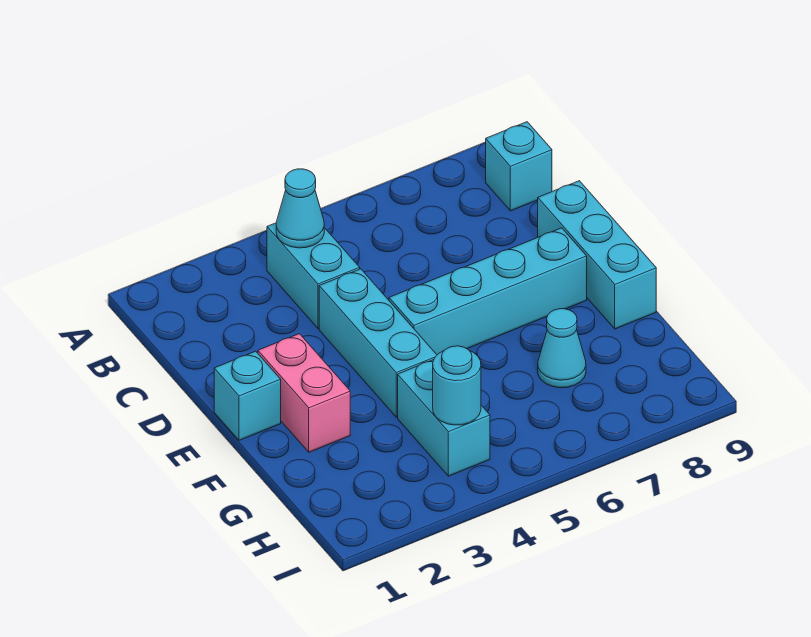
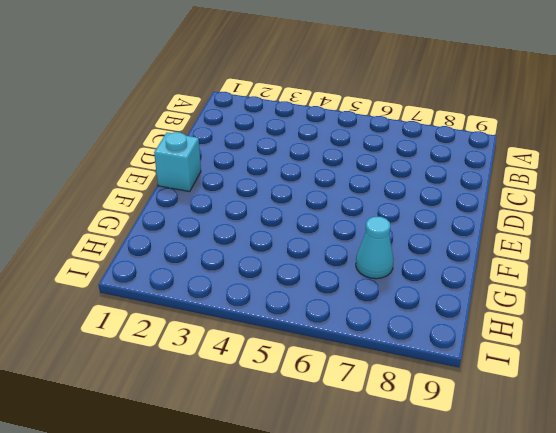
none -> cyan 1x2 brick [267,223,360,329]
none -> cyan 1x1 brick [486,122,552,211]

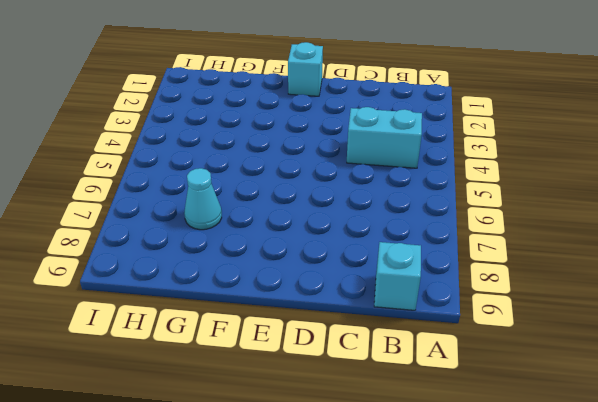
none -> cyan 1x3 brick [319,269,437,417]
none -> cyan 1x3 brick [538,181,656,329]

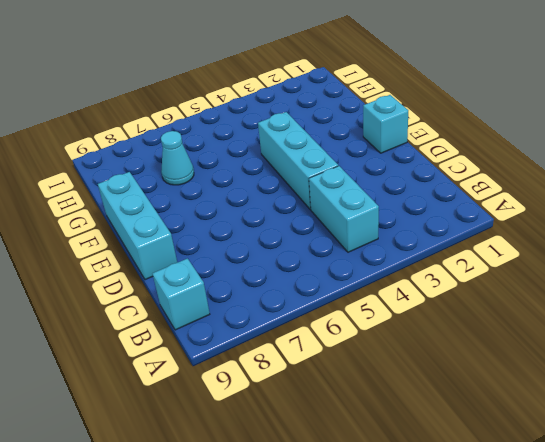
none -> pink 1x2 brick [258,334,350,452]
none -> cyan 1x4 brick [389,228,587,355]

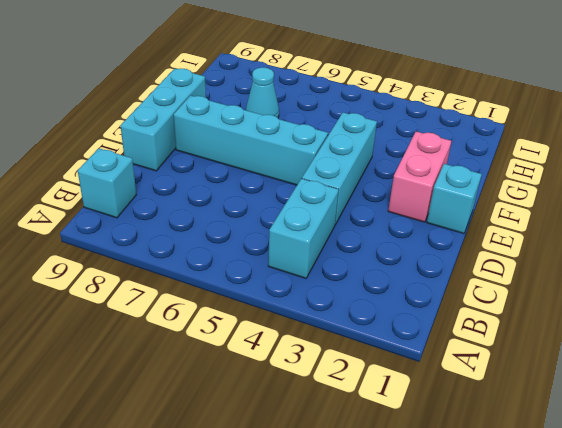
none -> cyan 1x2 brick [398,360,490,476]
none -> cyan 1x1 cone [276,169,324,248]

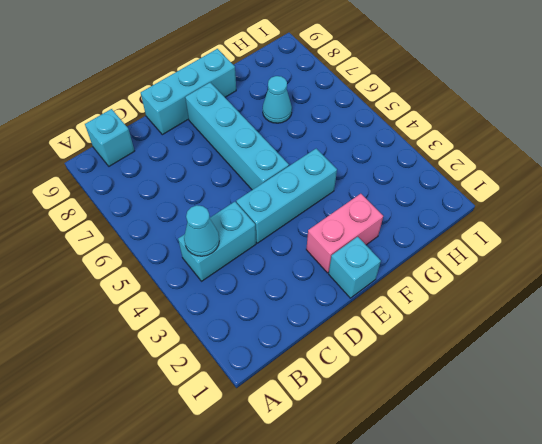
none -> cyan 1x2 brick [398,360,490,476]
none -> cyan 1x1 round brick [433,346,481,425]

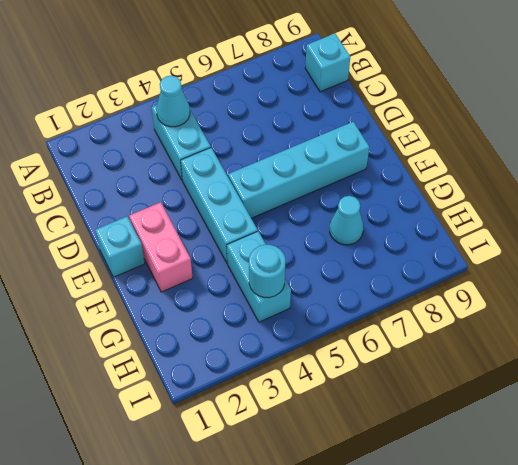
none -> cyan 1x3 brick [538,181,656,329]

